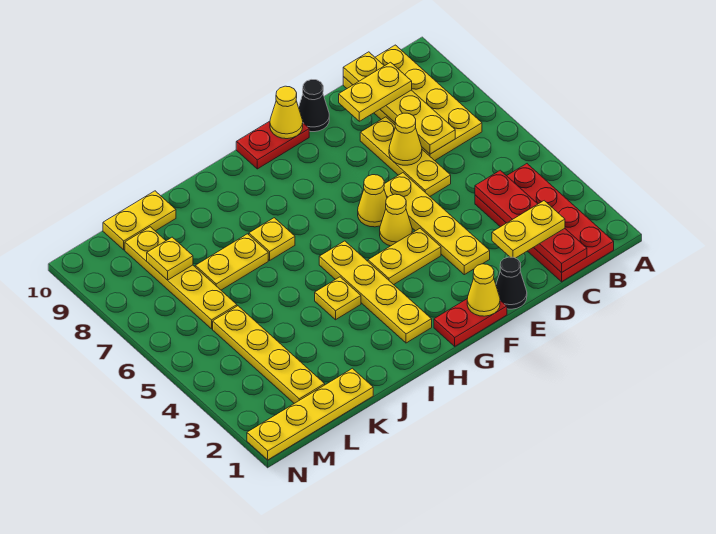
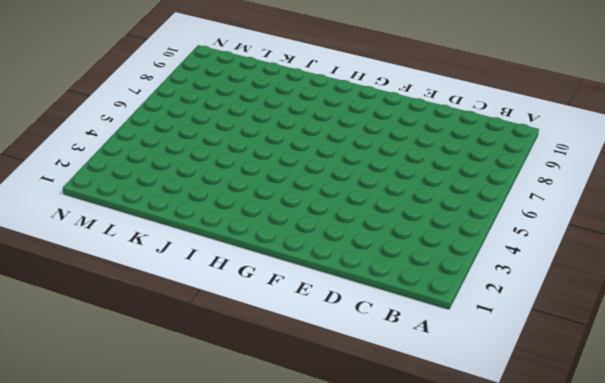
none -> red 2x4 plate [475,164,614,282]
none -> yellow 2x4 plate [343,45,482,161]
none -> yellow 1x3 plate [360,117,451,196]

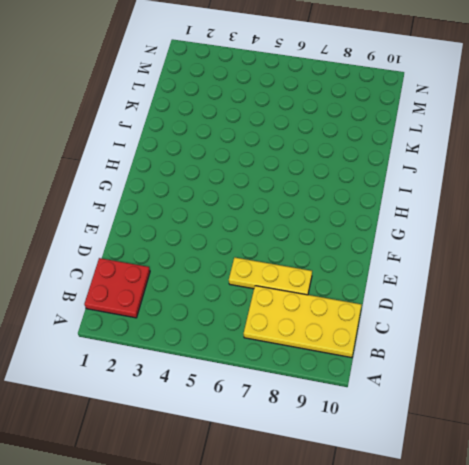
red 2x2 plate [84,258,150,318] -> red 2x4 plate [475,164,614,282]
none -> black 1x1 cone [496,257,527,309]
none -> yellow 1x4 plate [384,173,490,275]
none -> black 1x1 cone [299,80,329,132]

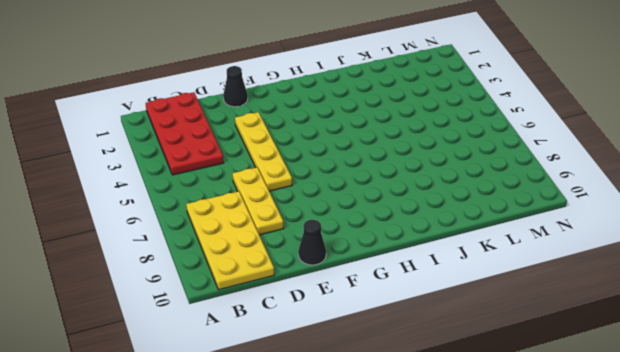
none -> red 1x2 plate [434,299,507,346]
none -> yellow 1x2 plate [368,228,441,285]
none -> yellow 1x1 cone [380,194,412,246]

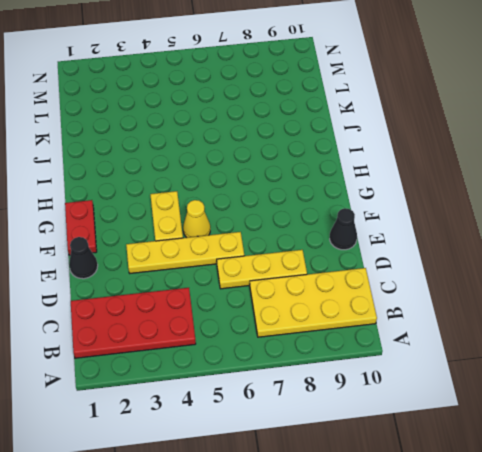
none -> yellow 1x1 cone [358,175,387,227]
none -> red 1x2 plate [236,121,309,169]
none -> yellow 1x4 plate [319,241,432,343]

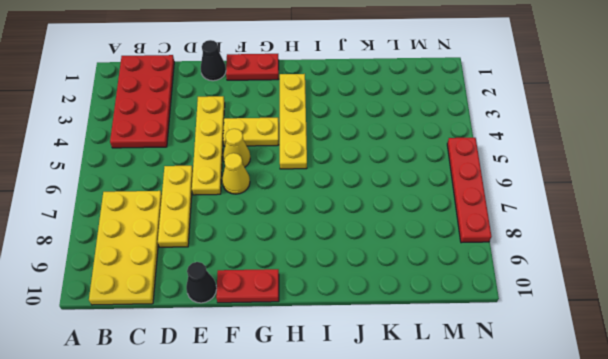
red 1x4 plate [447,138,492,243] -> red 1x4 plate moved to [475,170,587,273]
none -> yellow 1x1 plate [315,277,361,320]
none -> yellow 1x1 plate [249,218,295,260]
none -> yellow 1x2 plate [195,234,268,290]

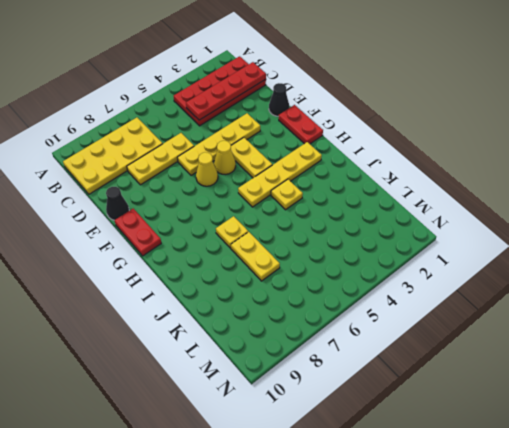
none -> yellow 1x4 plate [247,368,373,460]
none -> yellow 1x2 plate [103,191,176,250]
none -> yellow 1x4 plate [213,306,325,403]

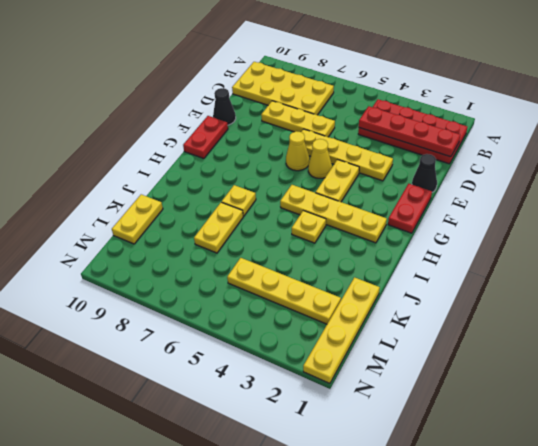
none -> yellow 1x4 plate [125,227,237,329]
none -> yellow 1x4 plate [343,52,455,154]
none -> yellow 1x1 cone [389,113,422,165]

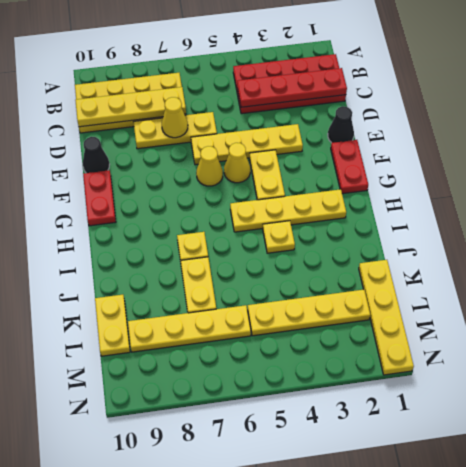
none -> yellow 1x1 cone [467,264,500,316]
none -> yellow 1x1 cone [270,86,303,139]
none -> yellow 1x1 plate [147,237,193,280]

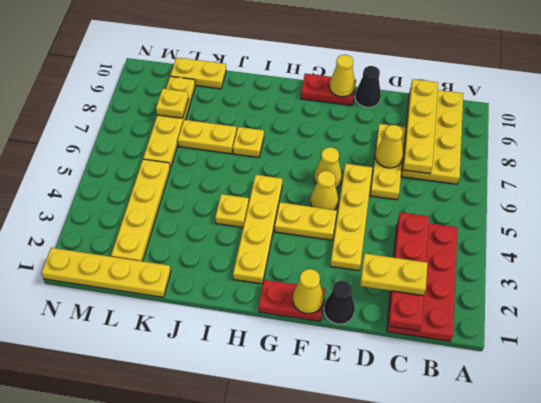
none -> yellow 1x2 plate [339,62,412,121]

